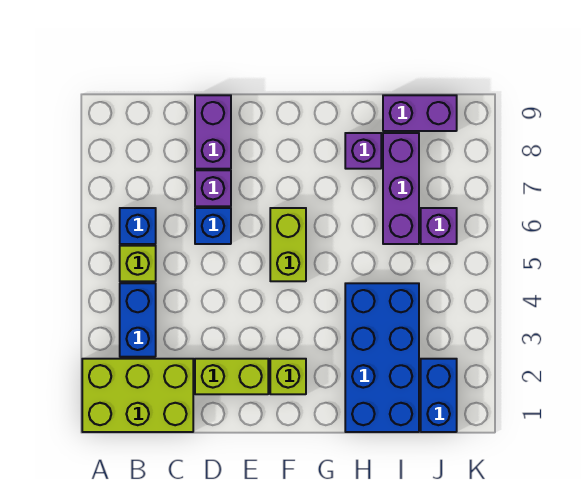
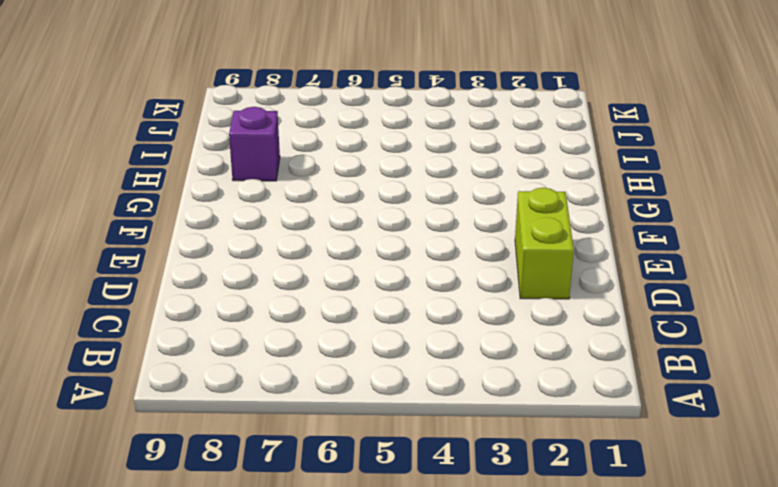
none -> lime 2x3 brick [82,359,193,432]
none -> blue 1x2 brick [120,283,156,357]
none -> lime 1x1 brick [120,246,156,281]

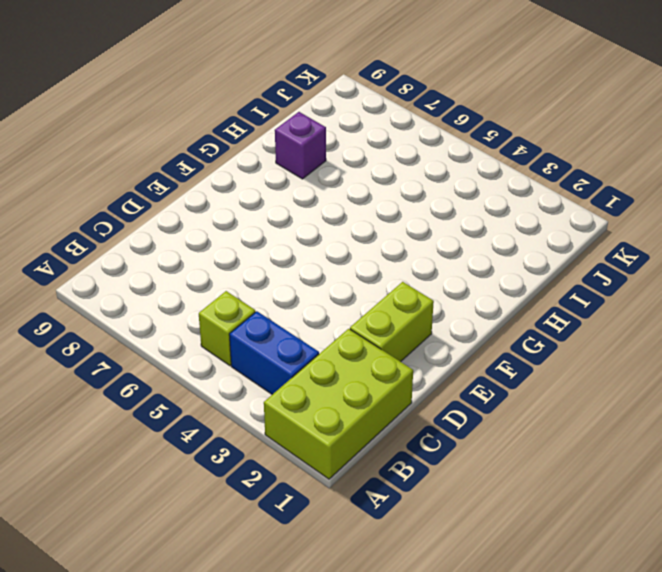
none -> blue 1x1 brick [120,208,156,244]
none -> blue 1x1 brick [195,208,231,244]
none -> purple 1x1 brick [195,170,231,206]

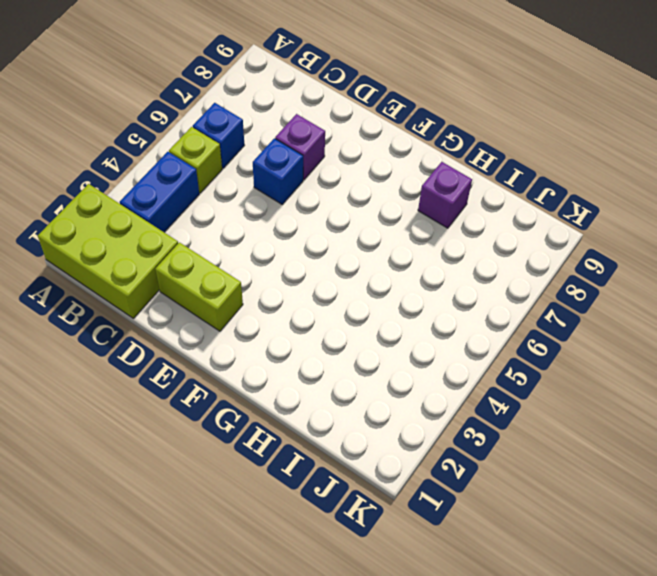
none -> purple 1x2 brick [195,95,231,169]
none -> lime 1x1 brick [270,359,306,394]
none -> lime 1x2 brick [270,208,306,281]

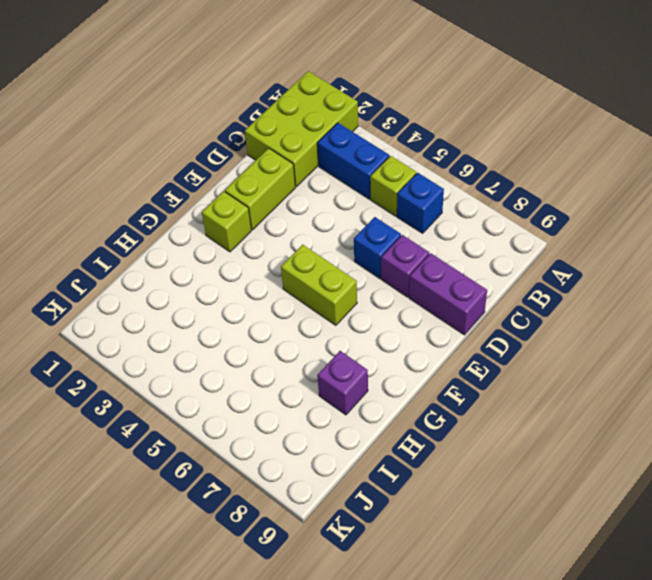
none -> blue 2x4 brick [345,283,419,432]
none -> purple 1x3 brick [383,133,419,244]
none -> purple 1x2 brick [383,95,457,131]

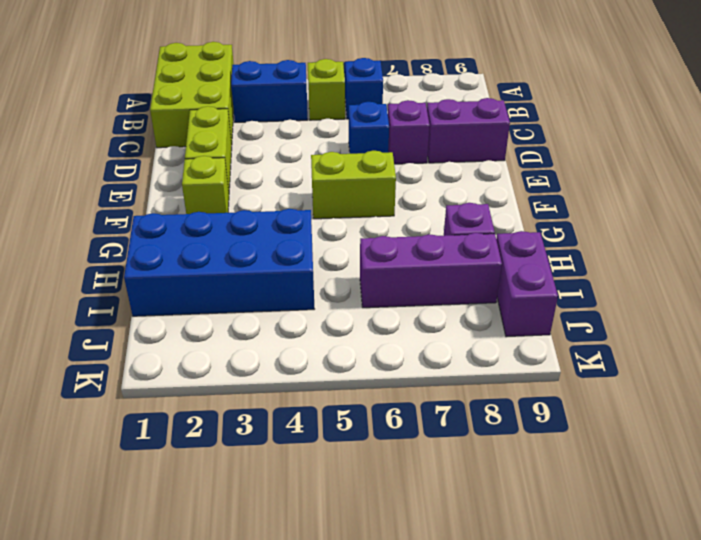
none -> blue 1x2 brick [421,359,457,432]
none -> purple 1x1 brick [421,208,457,244]

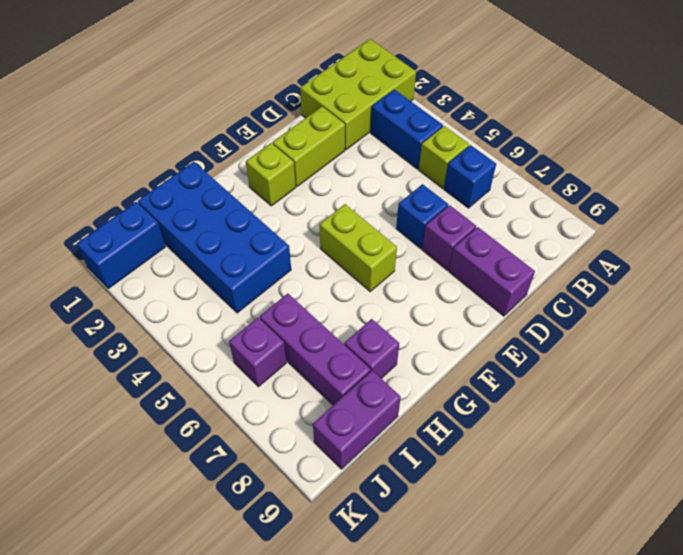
blue 1x2 brick [77,202,166,289] -> blue 1x2 brick turned to [421,359,457,432]

